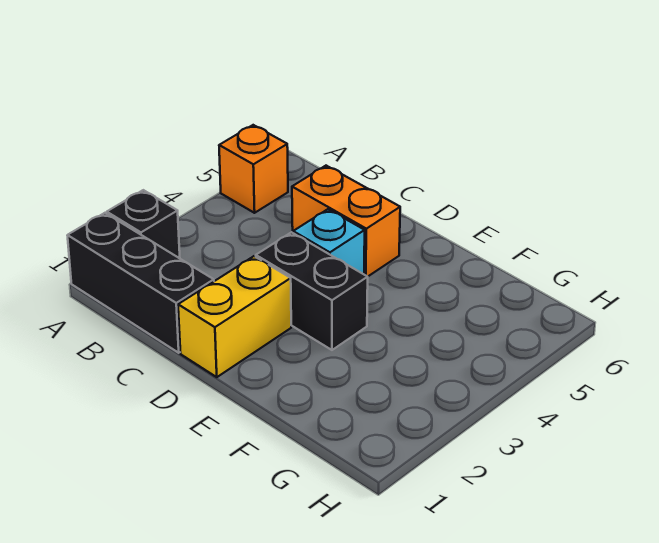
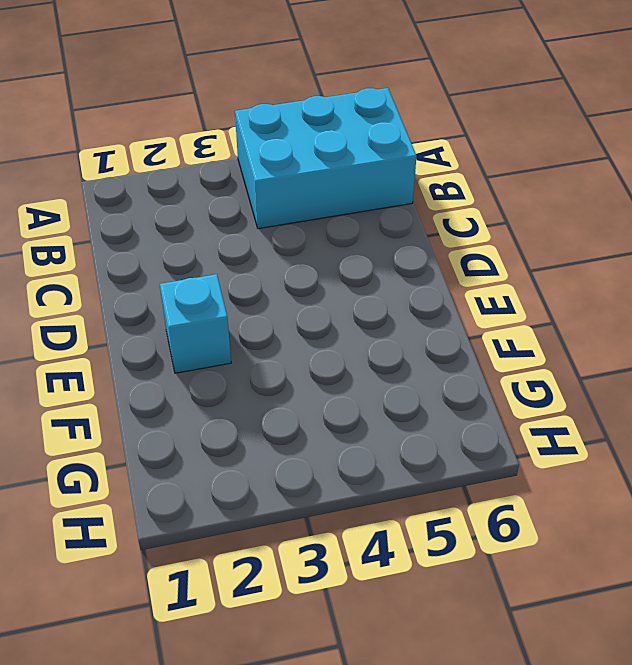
cyan 2x3 brick [235,88,417,229] -> orange 1x1 brick [219,125,288,213]
cyan 1x1 brick [160,274,231,373] -> cyan 1x1 brick moved to [293,209,365,274]
none -> black 1x3 brick [67,213,214,353]
none -> black 1x1 brick [107,190,180,258]

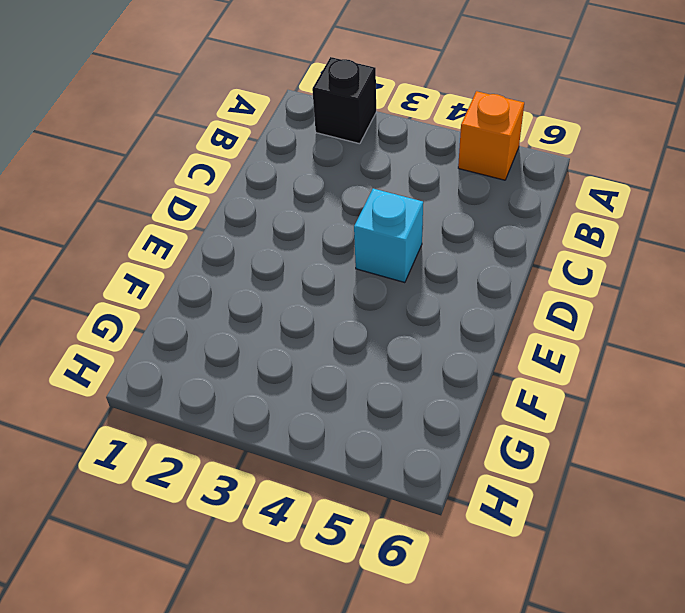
none -> black 1x3 brick [67,213,214,353]
none -> orange 1x2 brick [292,166,400,277]

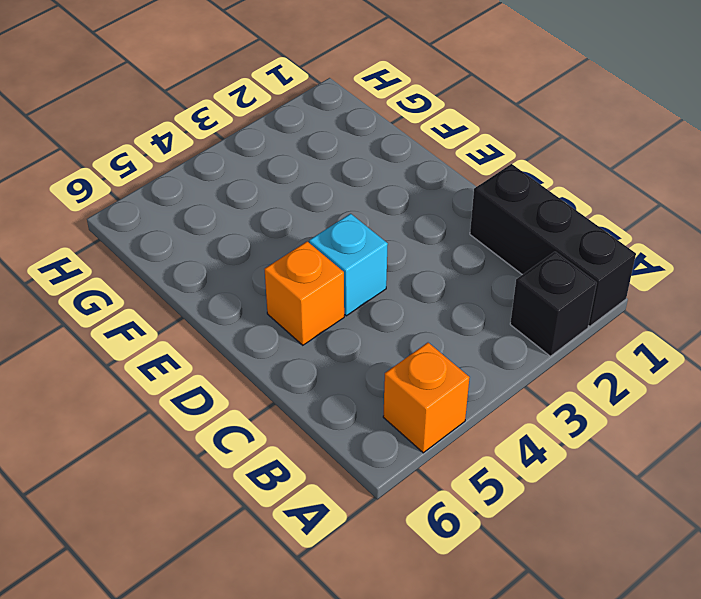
orange 1x1 brick [265,242,344,345] -> orange 1x2 brick [292,166,400,277]
none -> yellow 1x2 brick [178,256,291,377]
none -> black 1x2 brick [256,232,368,350]

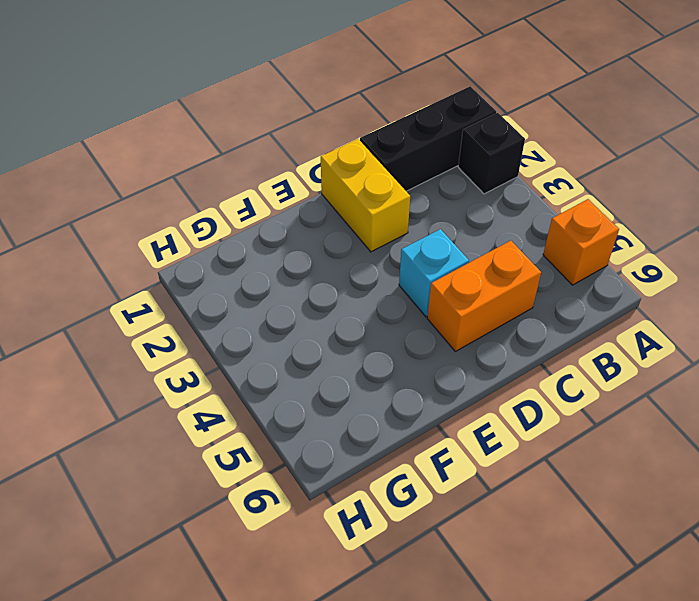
none -> black 1x2 brick [256,232,368,350]

